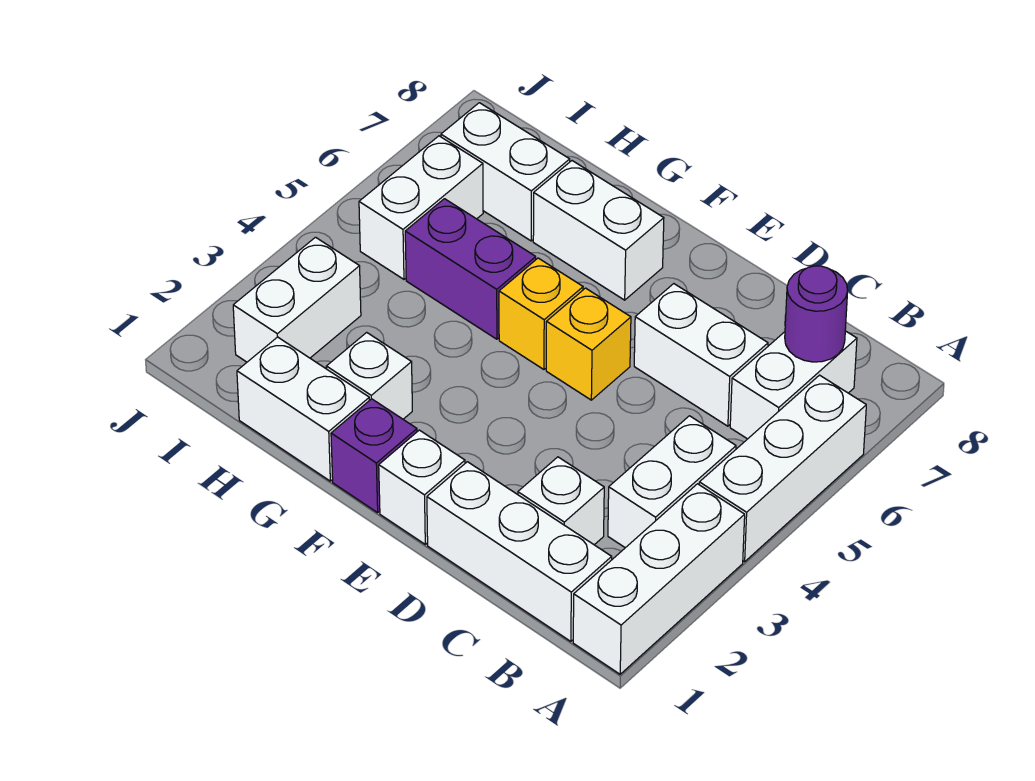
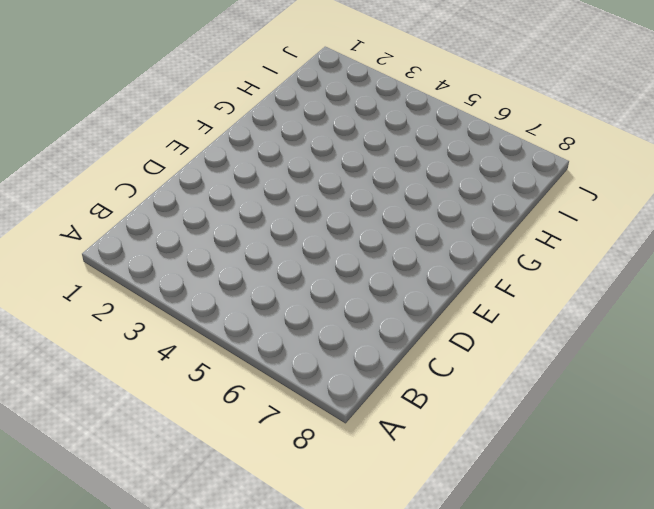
none -> white 1x3 brick [573,484,745,674]
none -> white 1x3 brick [699,375,866,562]
none -> white 1x3 brick [427,462,612,641]

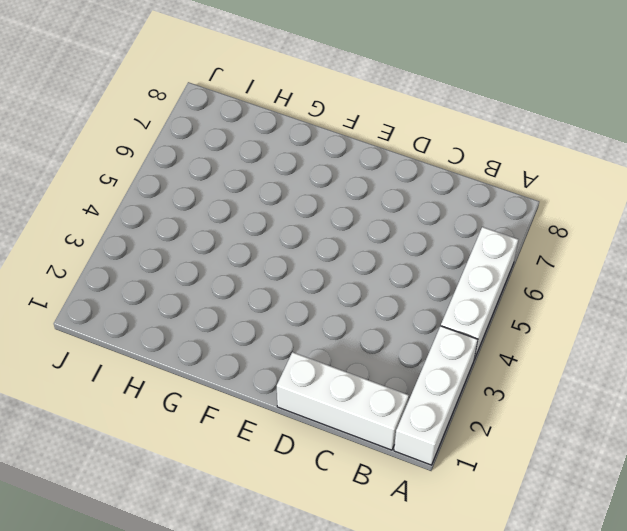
none -> white 1x2 brick [608,416,736,548]
none -> white 1x2 brick [730,331,857,439]
none -> white 1x1 brick [518,457,604,545]

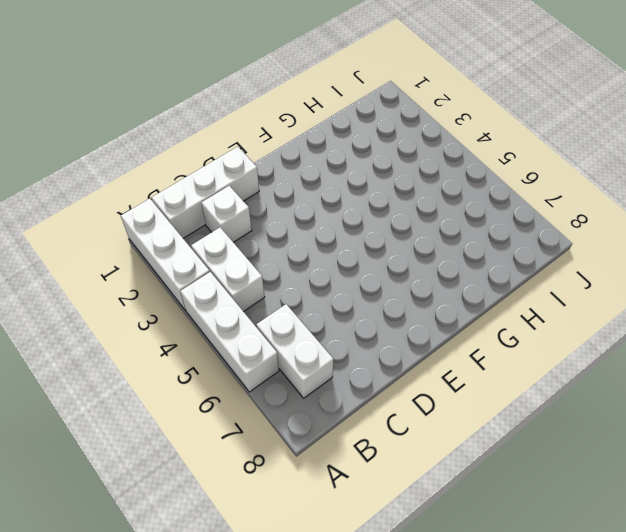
none -> white 1x2 brick [634,284,768,426]
none -> white 1x1 brick [379,430,465,544]
none -> yellow 1x1 brick [546,288,631,400]

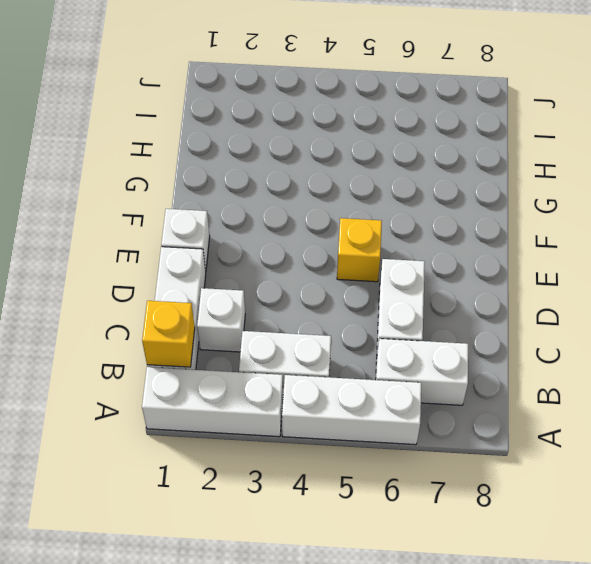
yellow 1x1 brick [142,301,195,367] -> yellow 1x1 brick moved to [499,258,583,369]
none -> purple 1x1 brick [331,399,417,513]
none -> white 1x2 brick [533,161,664,300]
none -> white 1x2 brick [237,337,369,481]

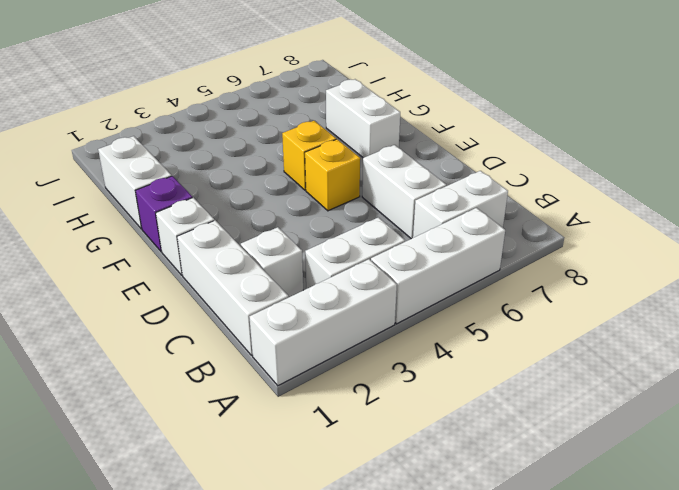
none -> white 1x1 brick [326,332,412,419]
none -> purple 1x2 brick [405,199,536,339]
none -> white 1x2 brick [441,103,570,241]

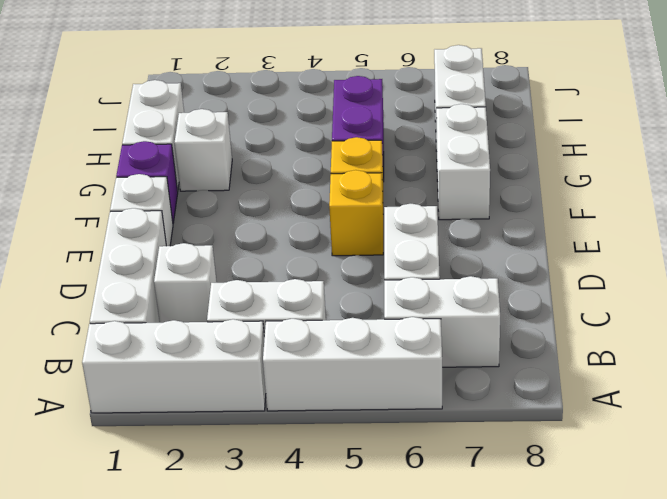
none -> white 1x2 brick [233,237,361,362]
none -> white 1x2 brick [359,136,483,279]
none -> purple 1x1 round brick [785,266,848,362]

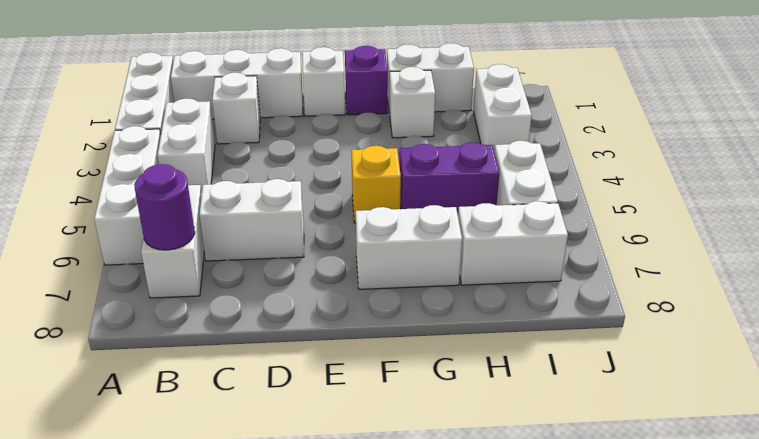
none -> yellow 1x1 brick [546,288,631,400]

